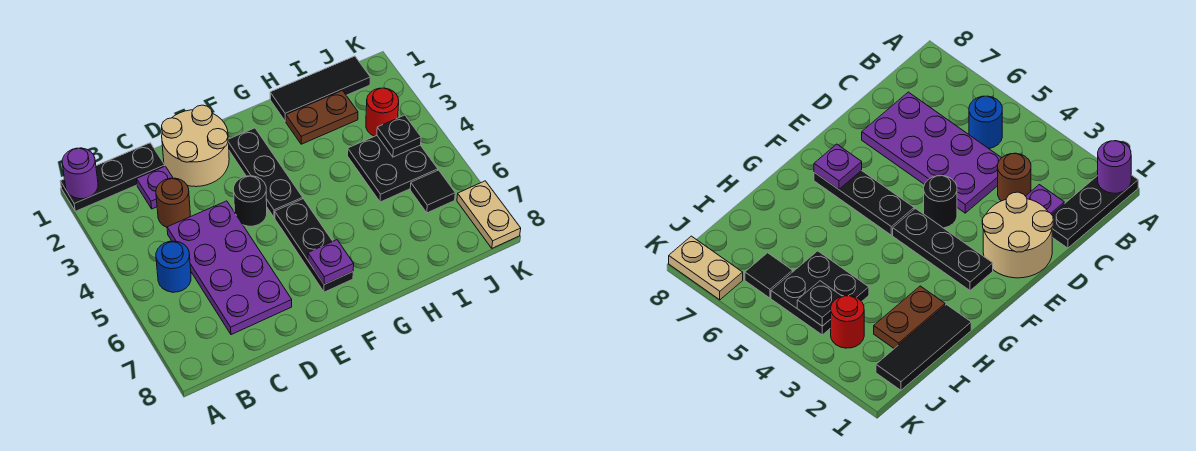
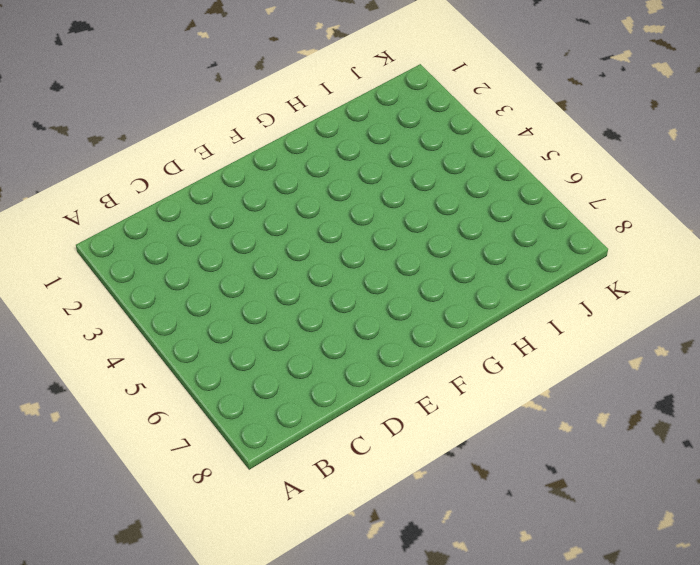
none -> black 1x3 plate [60,143,165,211]
none -> blue 1x1 round brick [156,241,191,292]
none -> purple 1x1 plate [137,166,173,209]

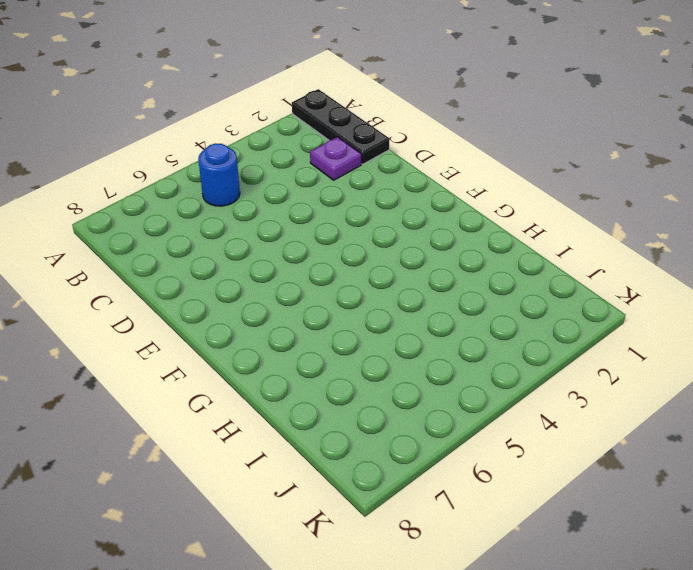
none -> brown 1x1 round brick [156,178,190,227]
none -> purple 2x4 plate [167,201,292,335]
none -> tan 2x2 round brick [162,105,229,187]

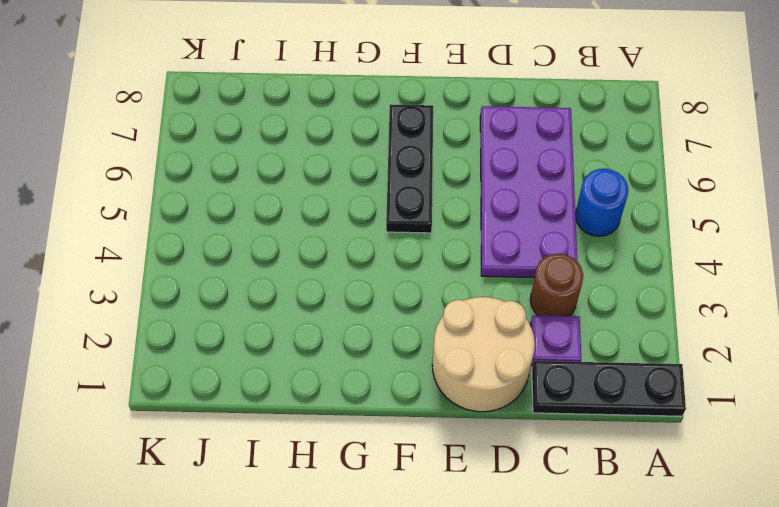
none -> black 1x1 round brick [234,176,267,226]
none -> black 1x3 plate [228,128,303,218]
none -> black 1x3 tile [270,56,370,121]

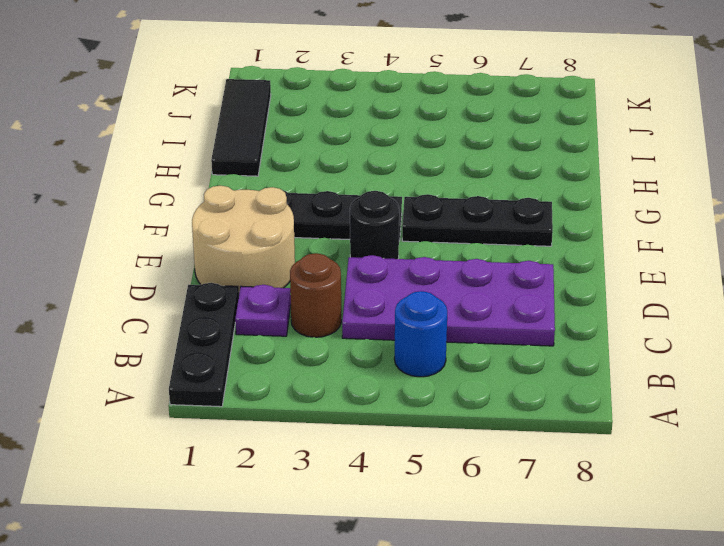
none -> brown 1x2 plate [286,91,358,144]
none -> black 2x2 plate [347,136,438,202]
none -> red 1x1 round brick [366,88,399,136]

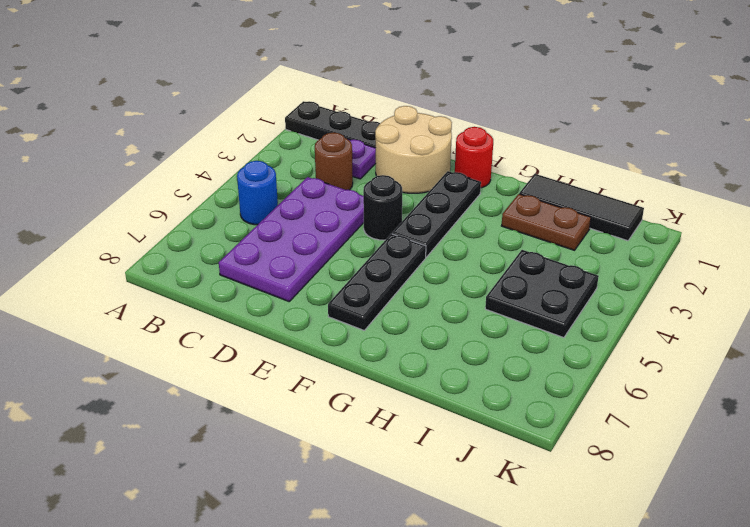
red 1x1 round brick [455,127,493,188] -> red 1x1 round brick moved to [366,88,399,136]
none -> black 1x1 tile [410,170,455,213]
none -> tan 1x2 plate [457,181,521,248]
none -> purple 1x1 round brick [62,148,98,199]

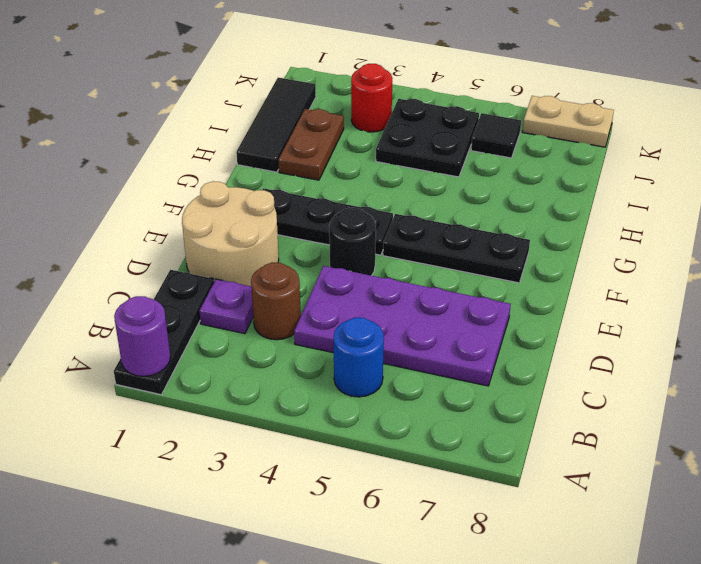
none -> purple 1x1 plate [308,240,354,284]
none -> black 1x1 plate [377,115,421,157]

